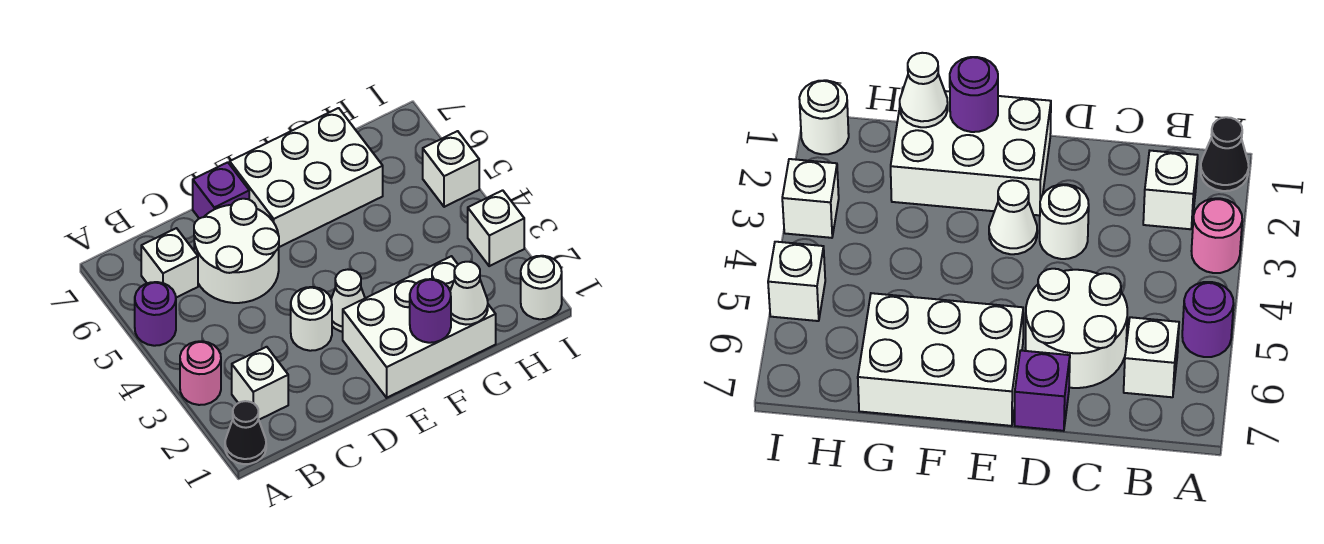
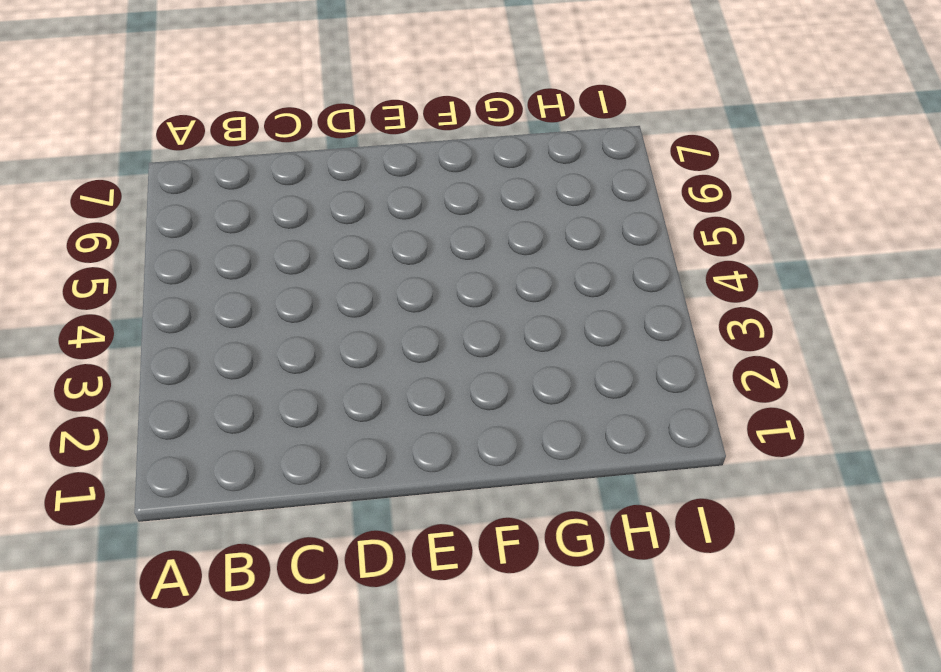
none -> black 1x1 cone [225,401,266,464]
none -> pink 1x1 round brick [180,341,221,405]
none -> purple 1x1 round brick [135,282,176,346]

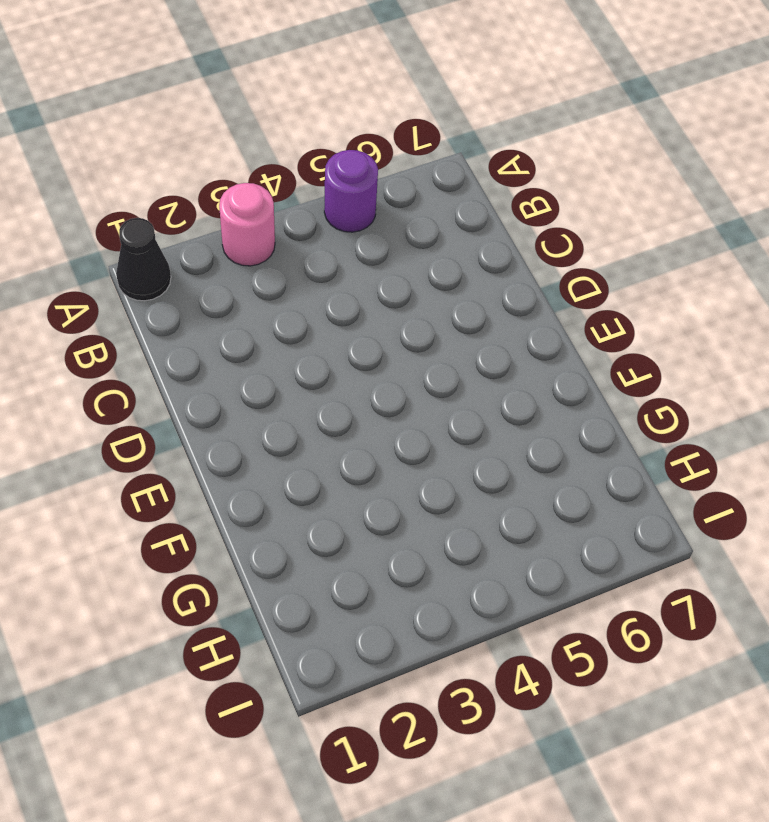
none -> white 1x1 brick [232,347,288,420]
none -> white 1x1 brick [141,228,198,297]
none -> white 2x2 round brick [194,199,279,303]

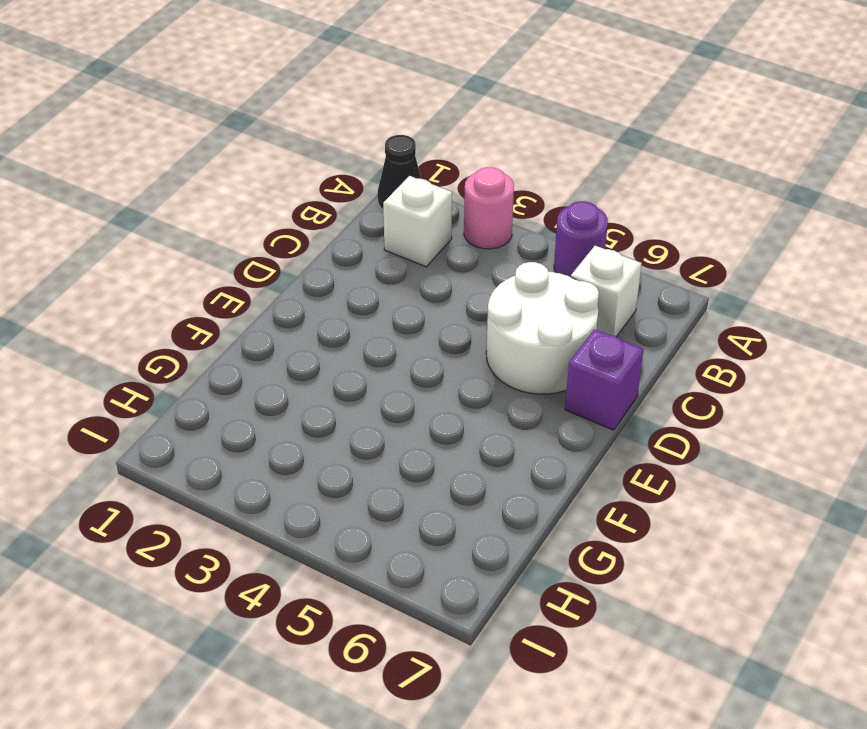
none -> white 1x1 round brick [291,287,332,351]
none -> white 2x3 brick [343,256,496,398]
none -> white 1x1 cone [331,270,365,332]

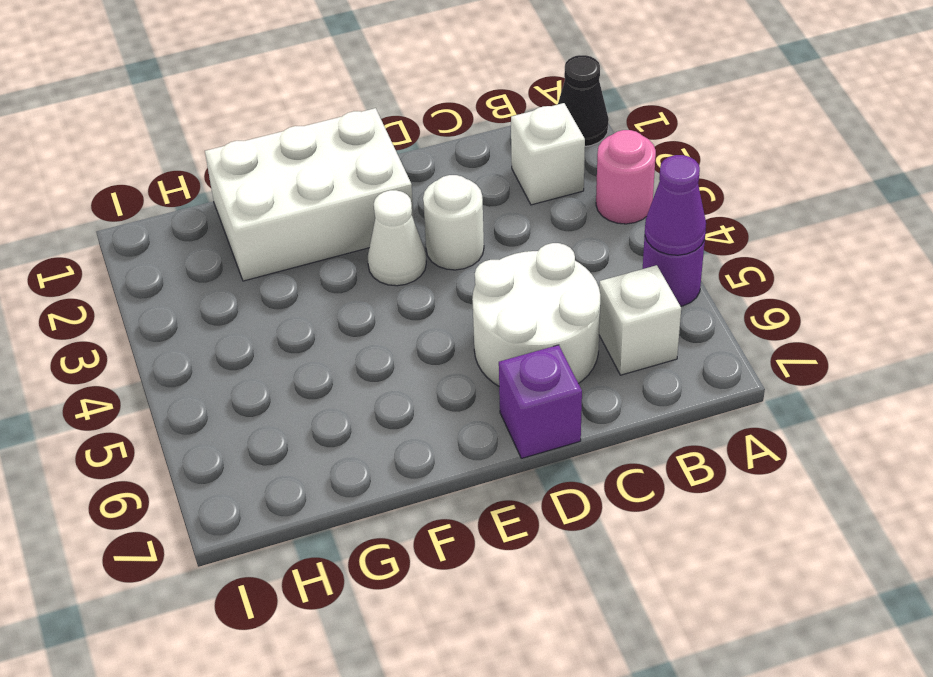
purple 1x1 cone [645,155,706,255] -> none
none -> white 2x3 brick [230,108,383,247]
none -> white 1x1 round brick [521,256,562,319]
none -> white 1x1 brick [468,190,524,266]

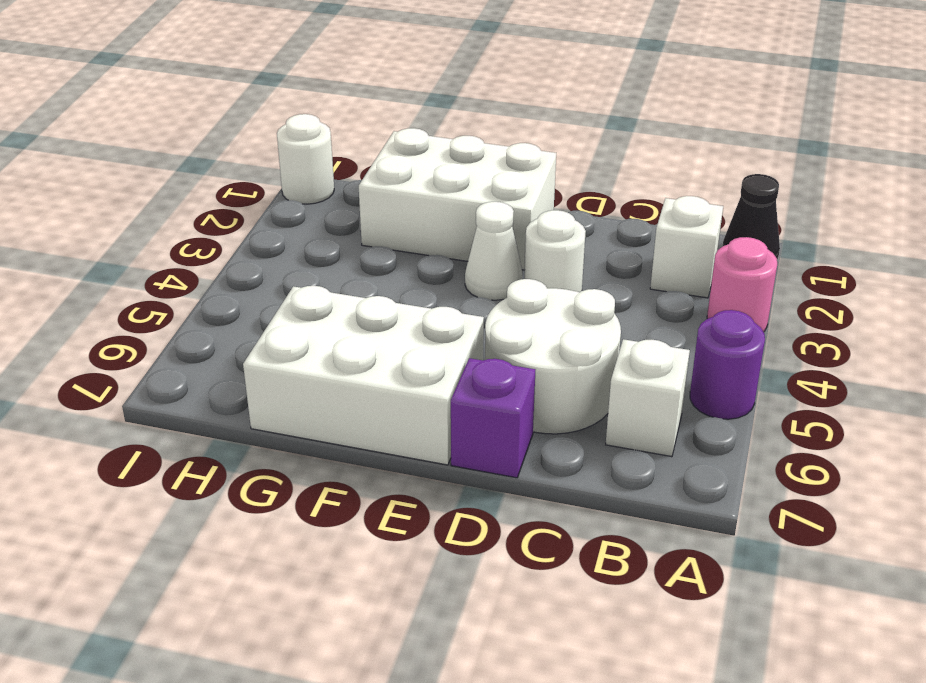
none -> white 1x1 brick [468,190,524,266]
none -> white 1x1 brick [423,131,479,207]
none -> purple 1x1 round brick [410,279,451,343]

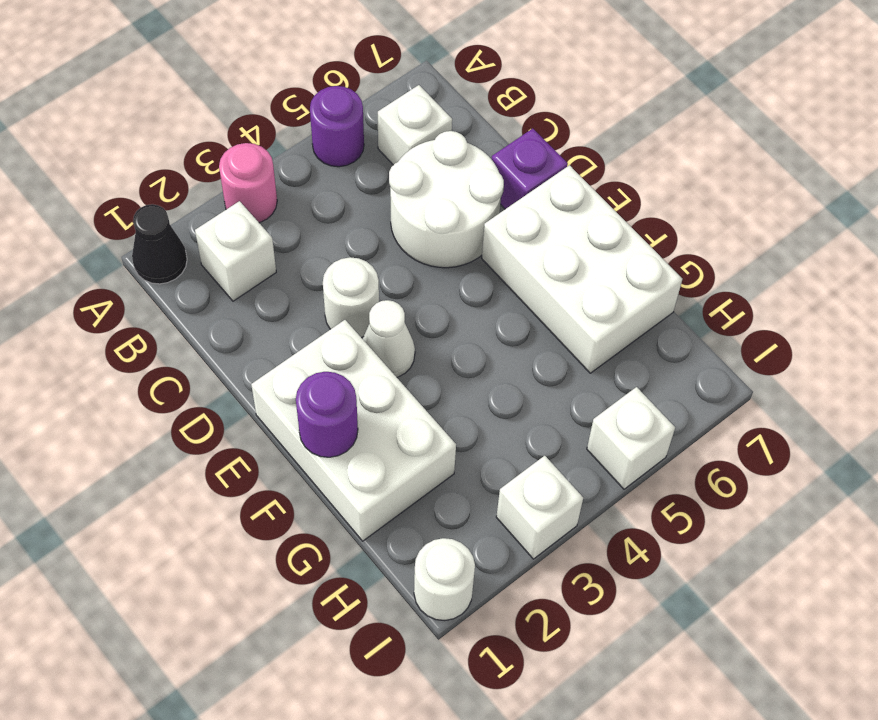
none -> white 1x1 cone [450,262,488,325]

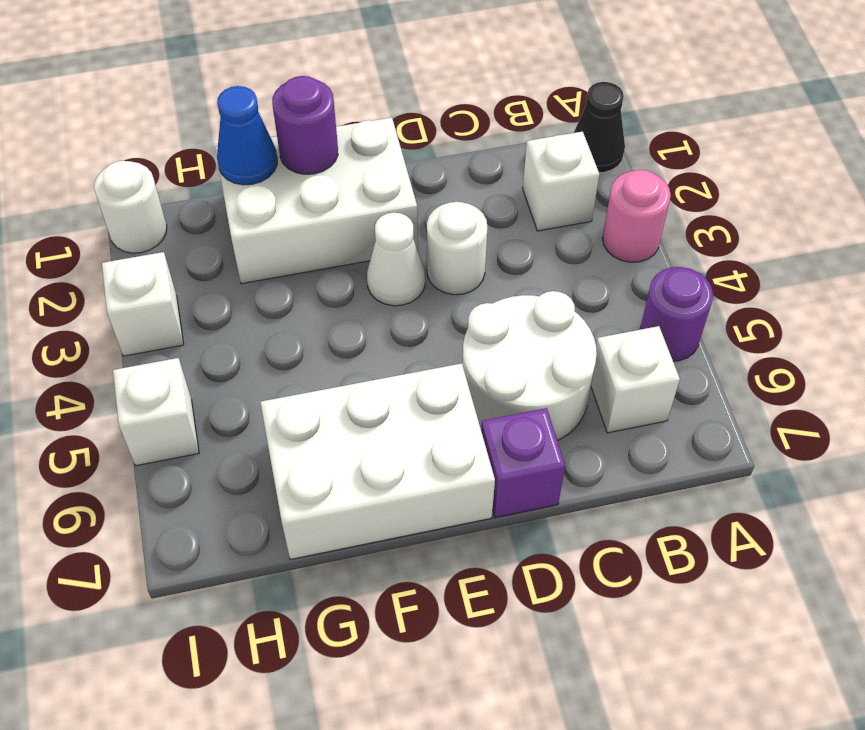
blue 1x1 cone [217,86,277,185] -> white 1x1 cone [450,262,488,325]

